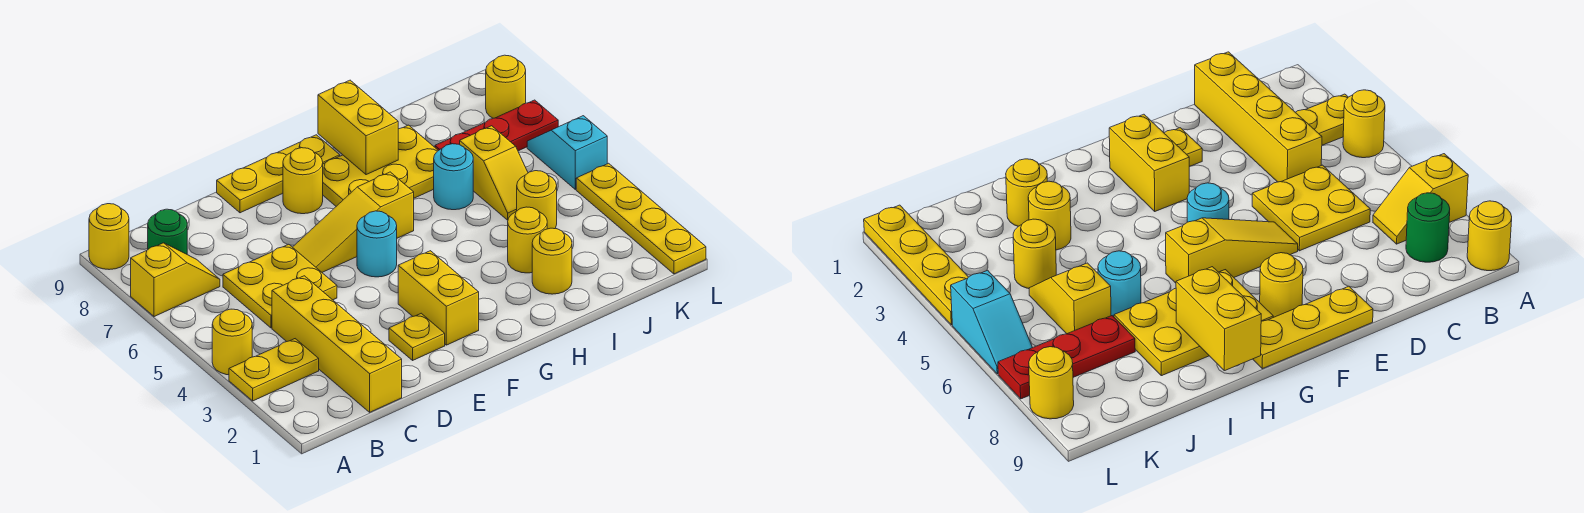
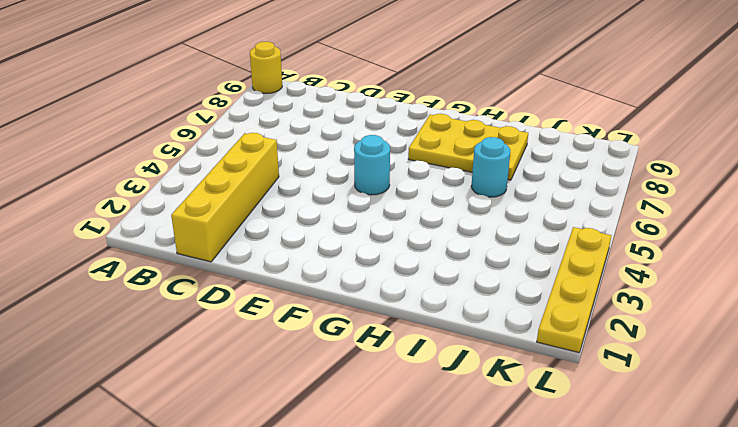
none -> yellow 1x2 plate [229,339,319,401]
none -> yellow 1x1 round brick [212,309,252,375]
none -> yellow 1x2 slope [131,243,220,317]

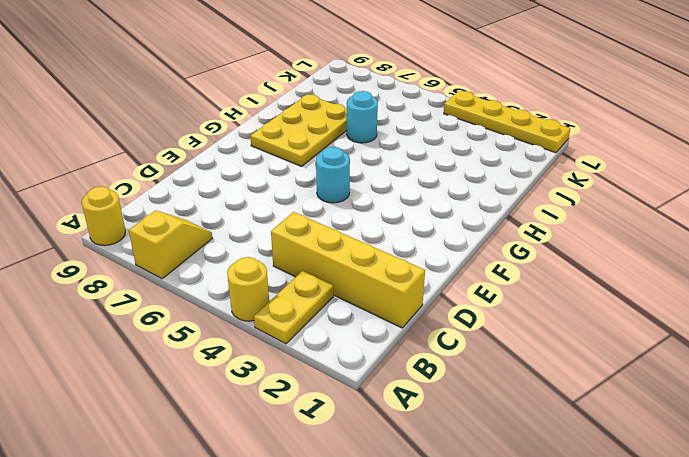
none -> green 1x1 round brick [148,209,187,254]
none -> yellow 2x2 plate [223,244,337,328]
none -> yellow 1x1 plate [389,313,445,360]

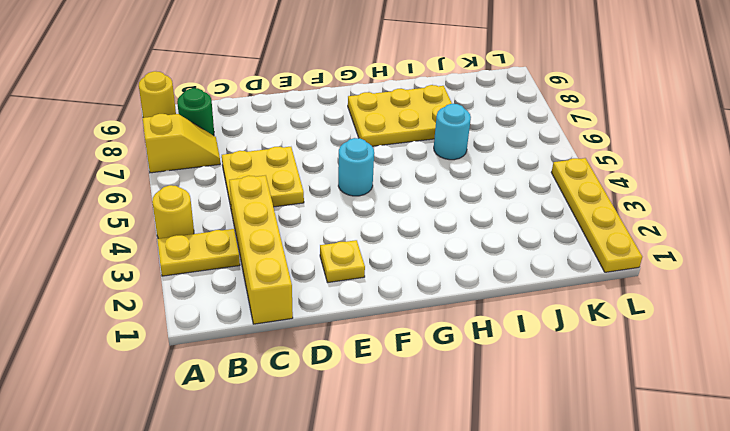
none -> yellow 1x3 slope [293,172,414,272]
none -> yellow 1x3 plate [217,135,340,213]
none -> yellow 1x2 brick [398,251,479,345]

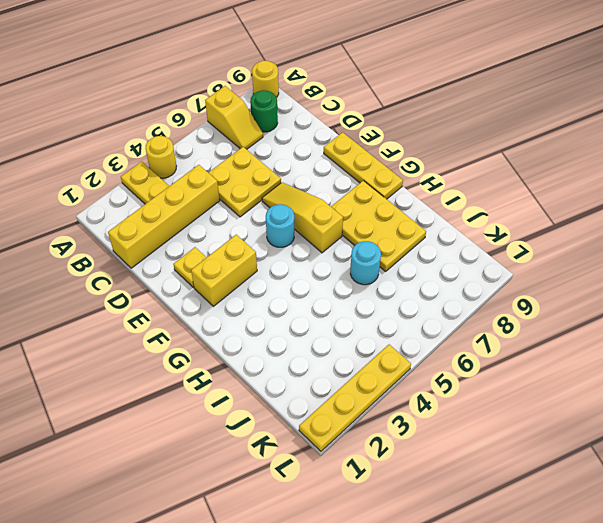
none -> yellow 1x1 round brick [283,148,323,214]
none -> yellow 1x1 round brick [532,228,572,294]
none -> yellow 1x1 round brick [508,207,547,273]

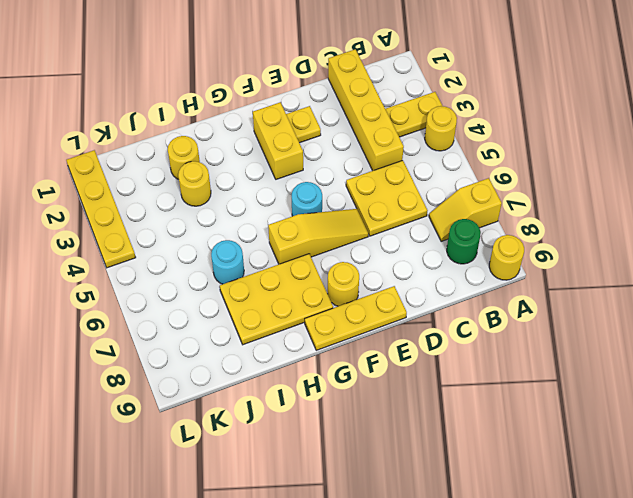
none -> yellow 1x1 round brick [517,171,557,229]
none -> yellow 1x2 slope [460,126,528,220]
none -> red 1x3 plate [435,100,558,151]

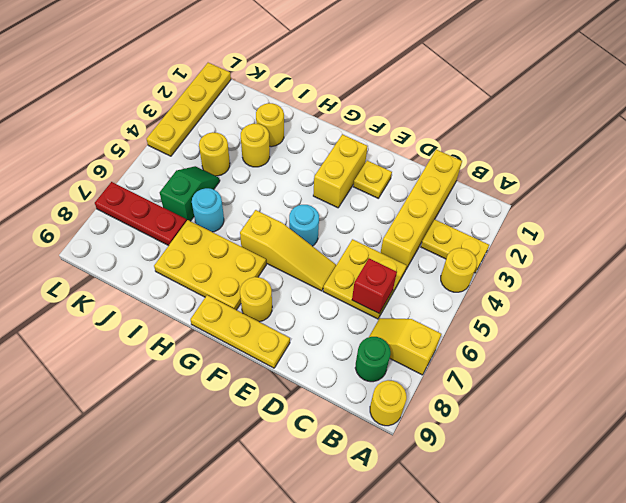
red 1x1 brick [352,258,397,313] -> none
green 1x2 slope [160,166,220,221] -> yellow 1x2 slope [460,126,528,220]
none -> cyan 1x2 slope [527,116,607,189]
none -> yellow 1x1 round brick [486,55,526,118]
none -> yellow 1x2 brick [318,80,398,175]

